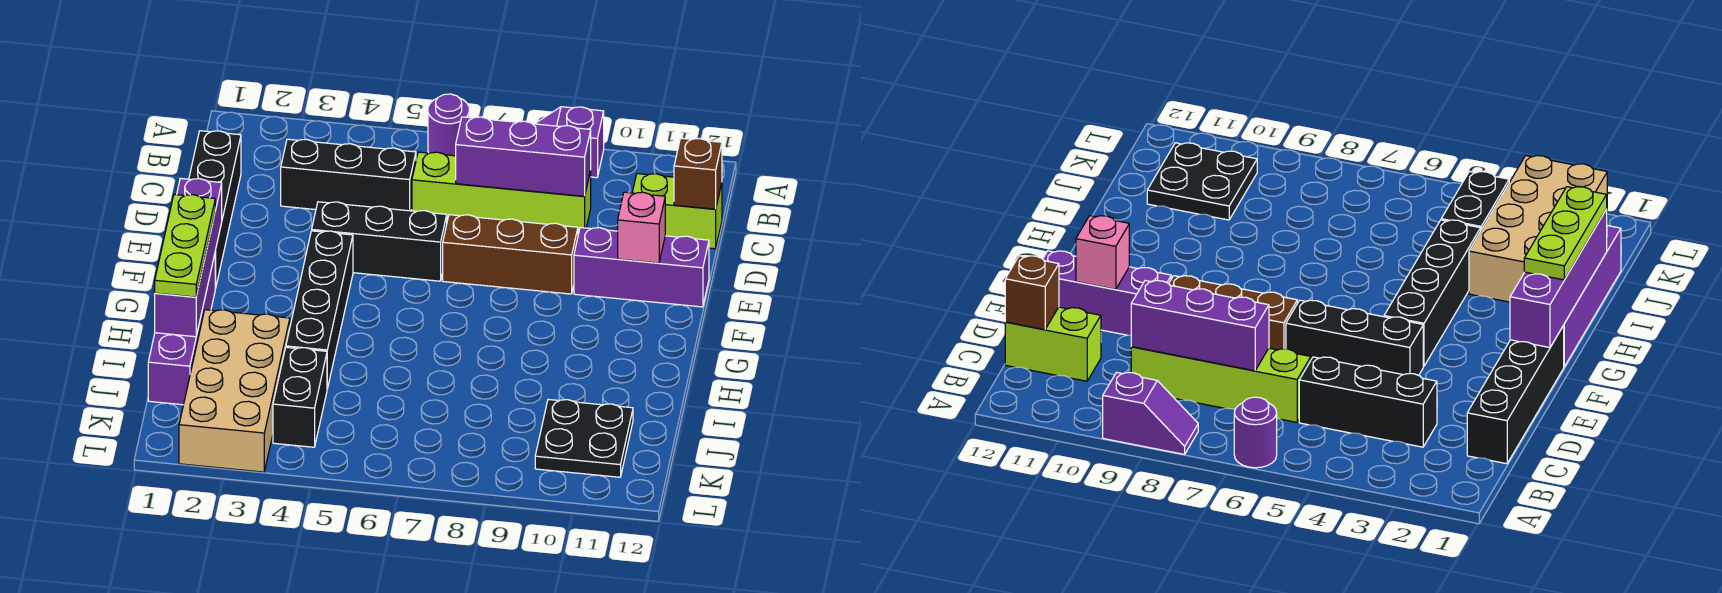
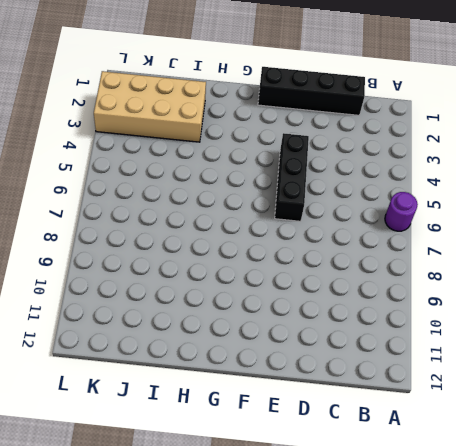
none -> purple 1x2 slope [535,107,604,178]
none -> black 1x3 brick [281,139,416,211]
none -> lime 1x4 brick [412,152,591,234]

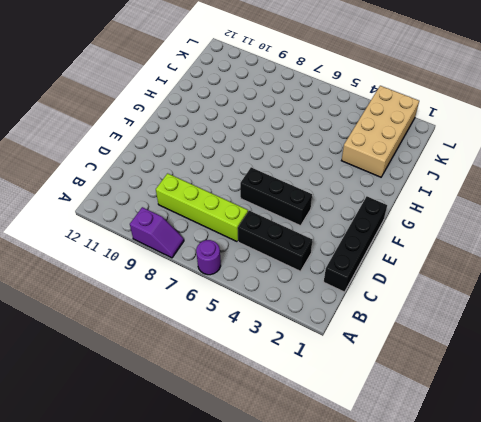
none -> lime 1x2 brick [632,174,722,249]
none -> brown 1x3 brick [443,215,578,294]
none -> purple 1x3 brick [574,228,709,307]

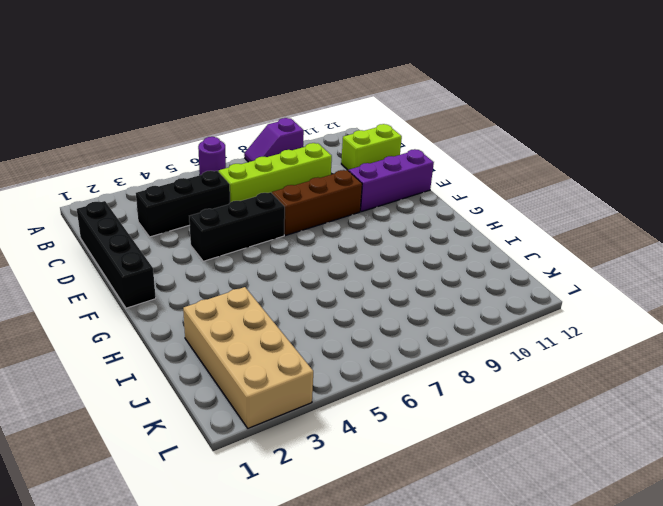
none -> black 1x4 brick [286,231,353,389]
none -> purple 1x4 brick [148,255,215,405]
none -> black 1x2 brick [273,347,327,447]

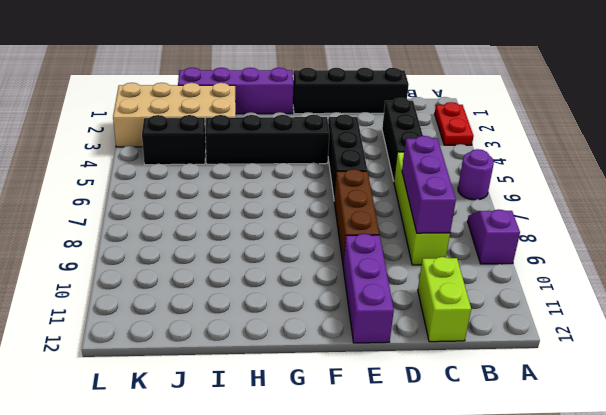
red 1x2 plate [435,102,473,145] -> none
none -> black 2x2 plate [535,399,633,477]
none -> brown 1x1 brick [674,138,722,209]
none -> pink 1x1 brick [618,192,665,263]

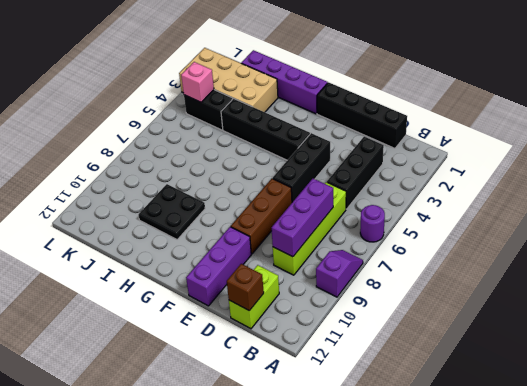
black 2x2 plate [139,184,205,239] -> black 2x2 plate moved to [535,399,633,477]
pink 1x1 brick [181,62,214,102] -> pink 1x1 brick moved to [618,192,665,263]
none -> purple 1x4 brick [155,178,222,337]
none -> lime 1x3 plate [155,194,215,297]

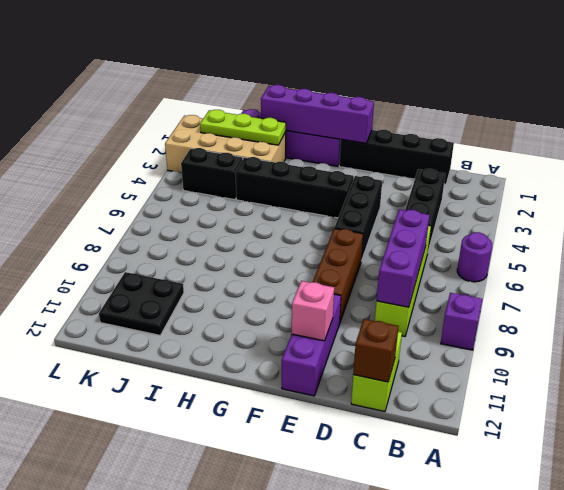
lime 1x3 plate [200,110,286,145] -> lime 1x3 plate moved to [155,194,215,297]

